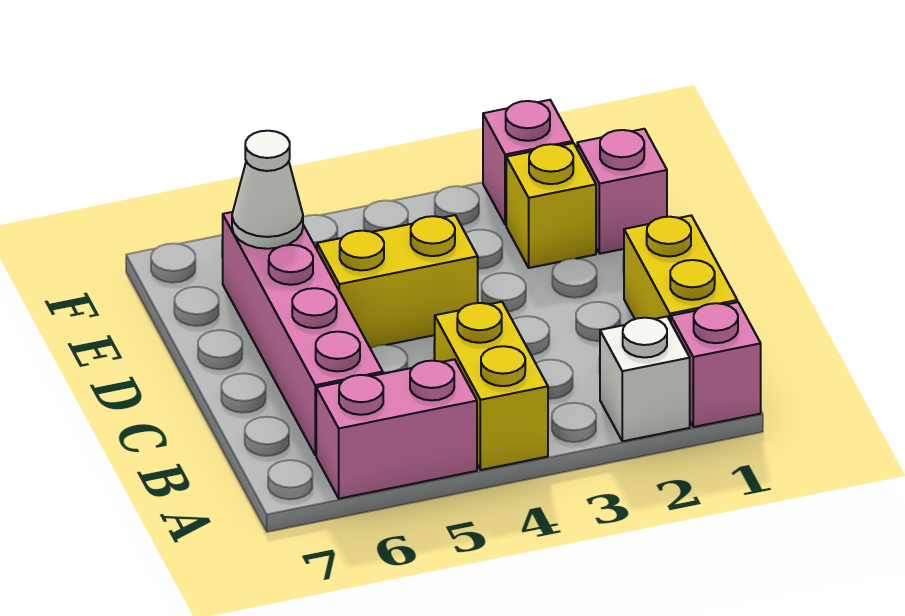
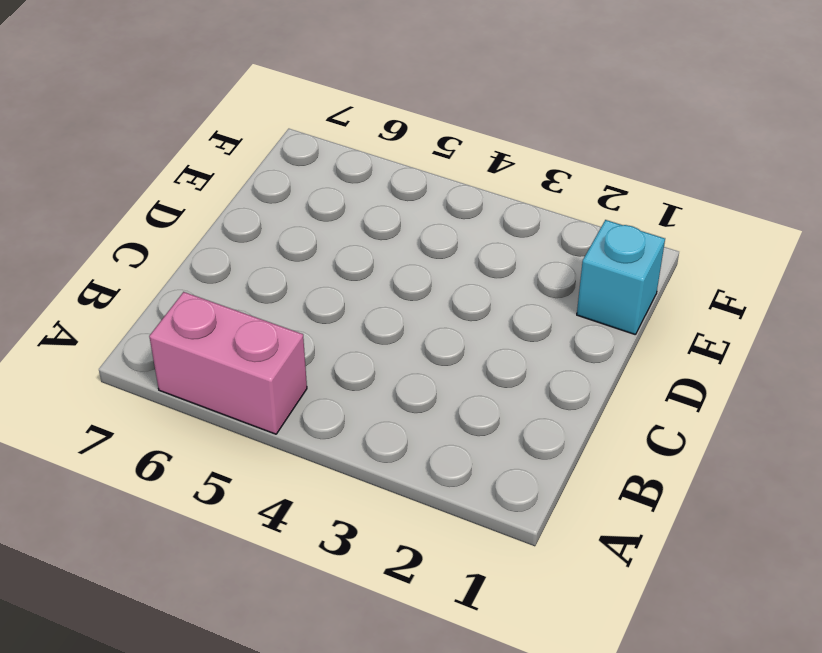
cyan 1x1 brick [577,220,665,335] -> pink 1x1 brick [577,129,667,254]
none -> pink 1x1 brick [671,302,761,427]
none -> white 1x1 brick [600,317,690,441]

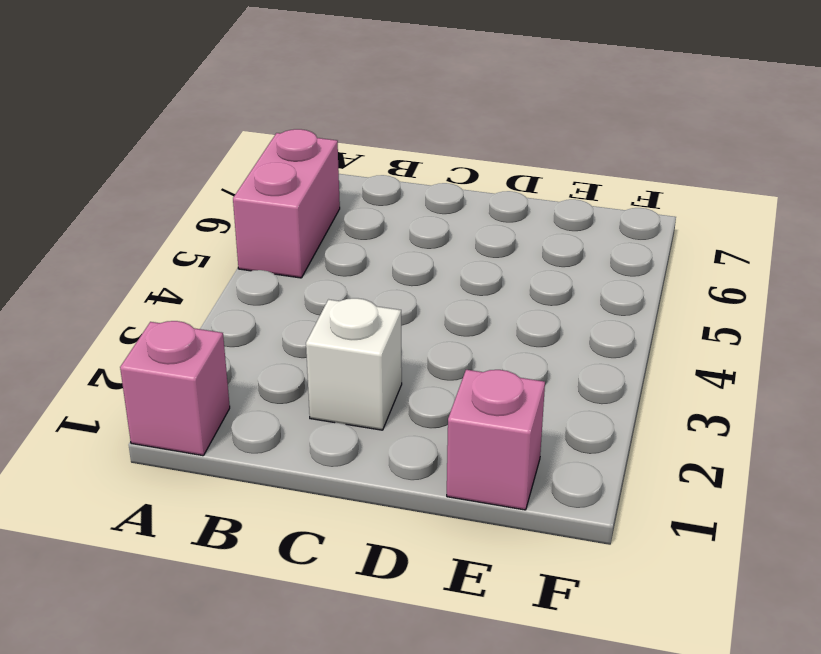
white 1x1 brick [306,298,402,430] -> white 1x1 brick moved to [600,317,690,441]
none -> yellow 1x2 brick [435,302,548,470]
none -> yellow 1x2 brick [624,216,737,322]

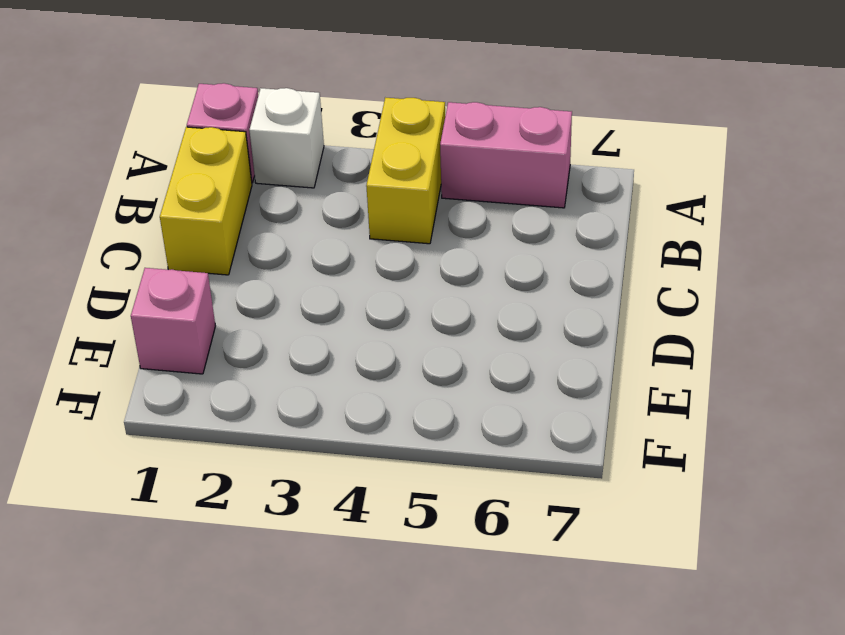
none -> pink 1x4 brick [223,212,383,455]
none -> yellow 1x2 brick [317,215,478,348]

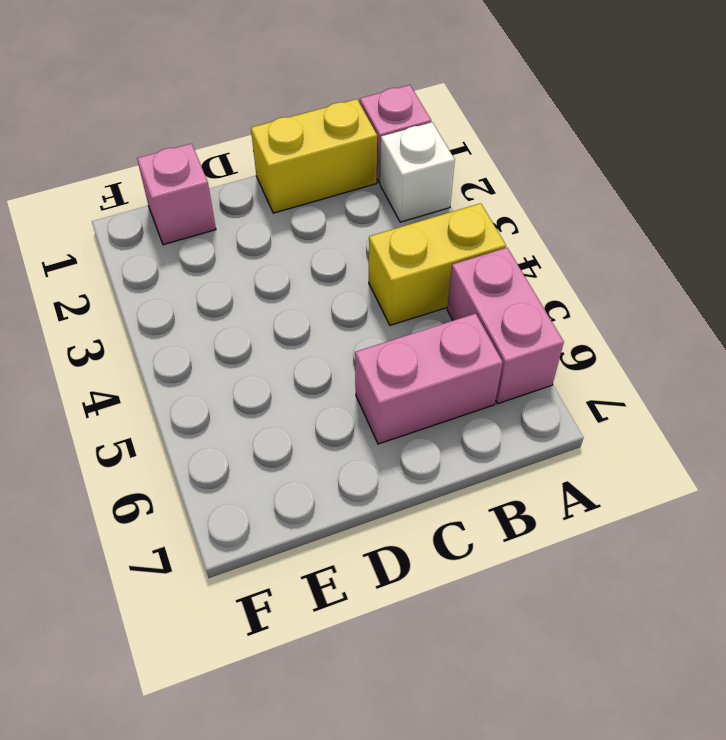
pink 1x2 brick [355,313,503,444] -> pink 1x4 brick [223,212,383,455]
none -> yellow 1x2 brick [317,215,478,348]
none -> yellow 1x1 brick [506,143,596,268]

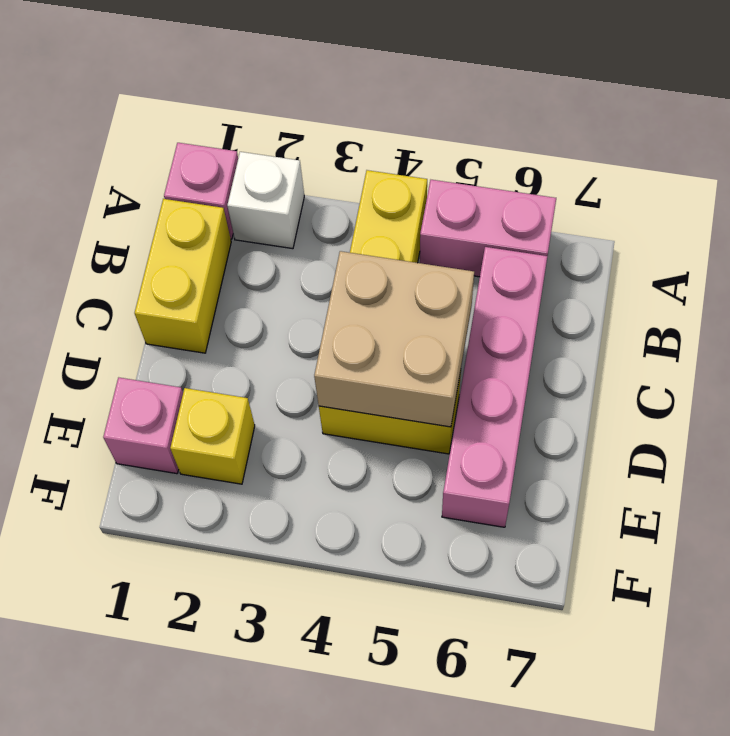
tan 2x2 brick [314,251,474,427] -> none
none -> pink 1x1 brick [483,100,573,225]
none -> white 1x1 cone [232,131,303,249]

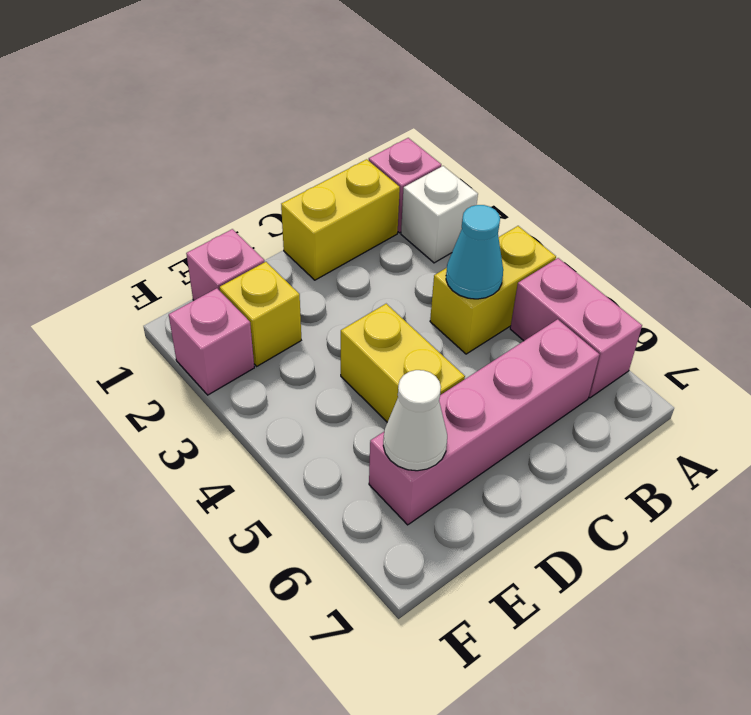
cyan 1x1 cone [446,205,503,299] -> none

